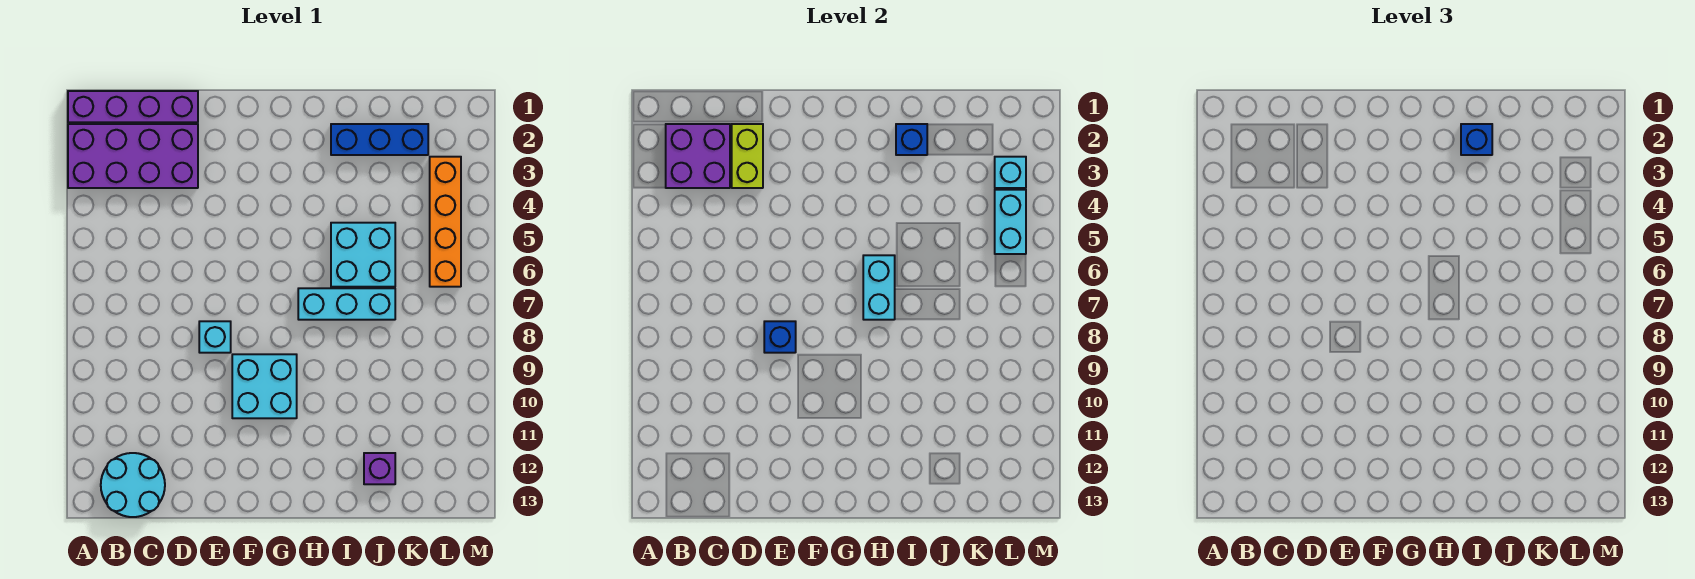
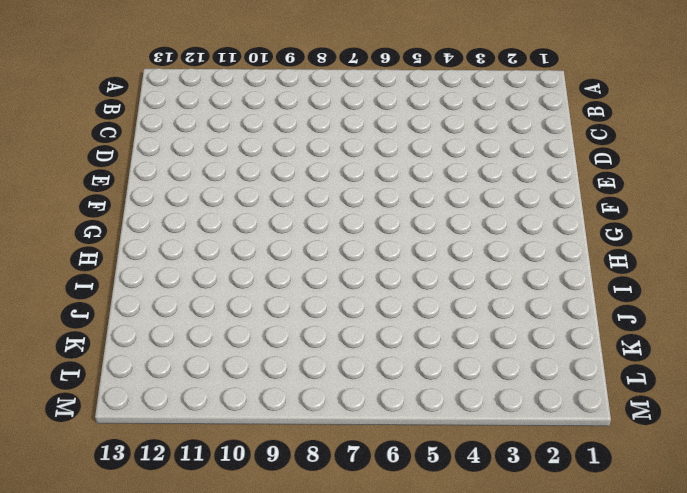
none -> purple 1x4 brick [68,91,198,122]
none -> purple 2x4 brick [68,124,198,188]
none -> cyan 2x2 round brick [101,453,165,517]

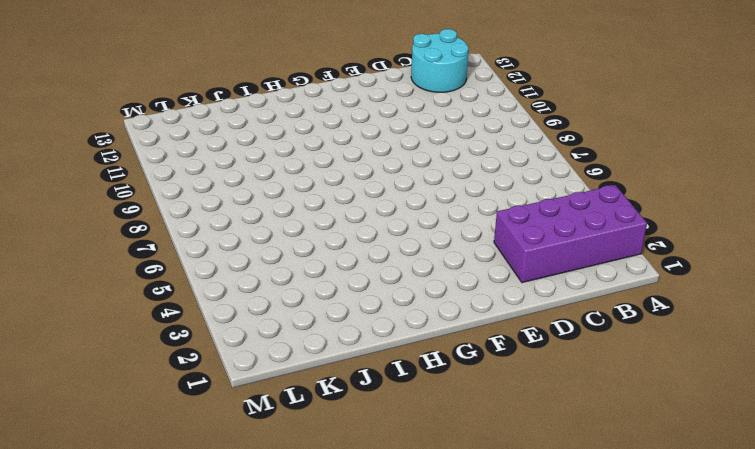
none -> purple 1x4 brick [68,91,198,122]
none -> cyan 1x1 brick [199,321,231,353]
none -> cyan 2x2 brick [232,354,297,418]

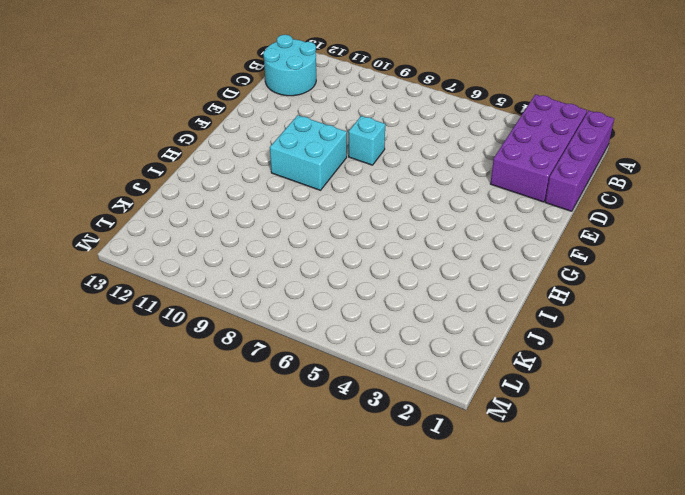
none -> cyan 1x3 brick [298,288,395,320]
none -> blue 1x3 brick [331,124,428,155]
none -> cyan 2x2 brick [331,223,395,287]

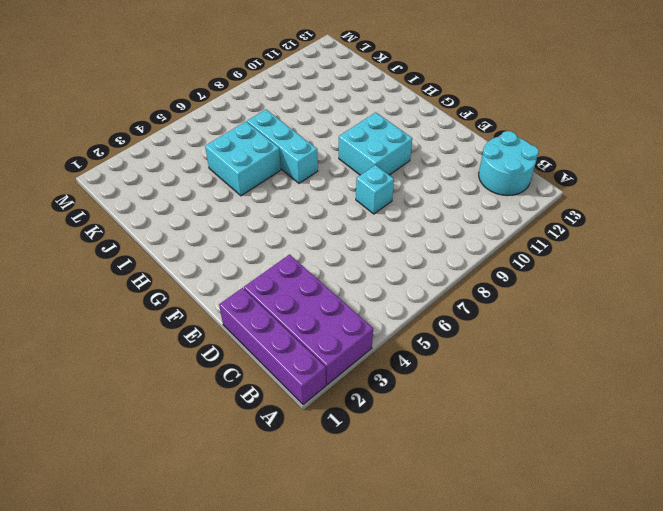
none -> blue 1x3 brick [331,124,428,155]
none -> purple 1x1 brick [364,453,395,484]
none -> orange 1x4 brick [430,157,461,287]

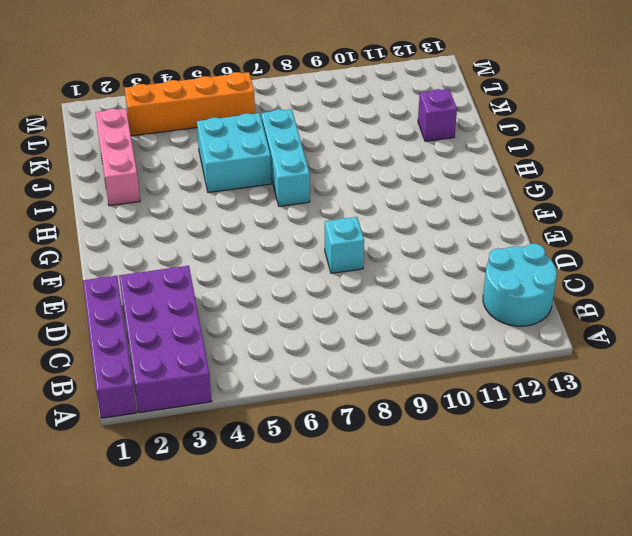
pink 1x3 brick [95,108,140,206] -> blue 1x3 brick [331,124,428,155]
none -> cyan 2x2 brick [232,354,297,418]
none -> purple 2x2 brick [666,124,730,188]
none -> lime 1x2 brick [732,124,763,188]

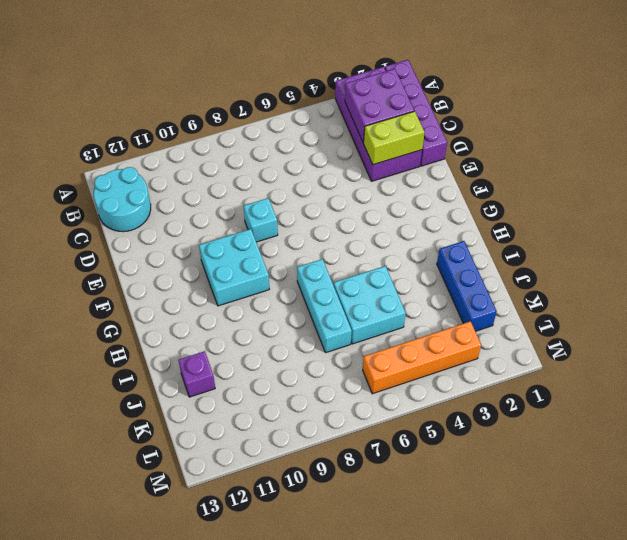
none -> blue 1x1 brick [764,321,796,353]
none -> cyan 1x2 brick [863,255,895,320]
none -> blue 1x1 brick [896,124,927,155]

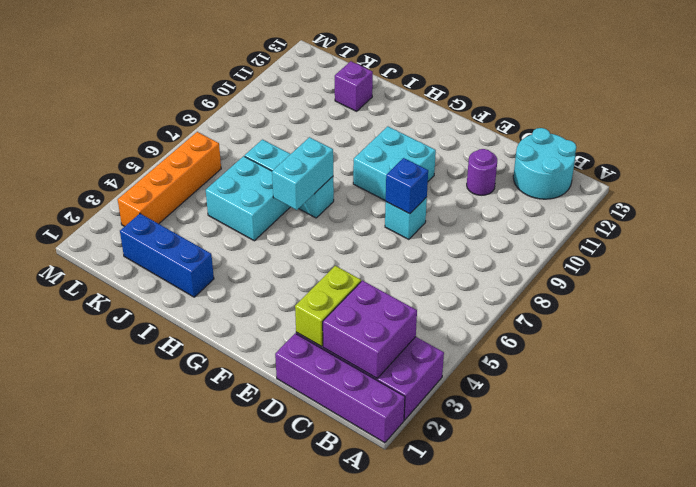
purple 1x1 round brick [467,149,497,195] -> none
none -> blue 1x1 brick [896,124,927,155]
none -> cyan 1x1 brick [995,157,1026,188]
none -> cyan 1x2 brick [995,190,1026,254]

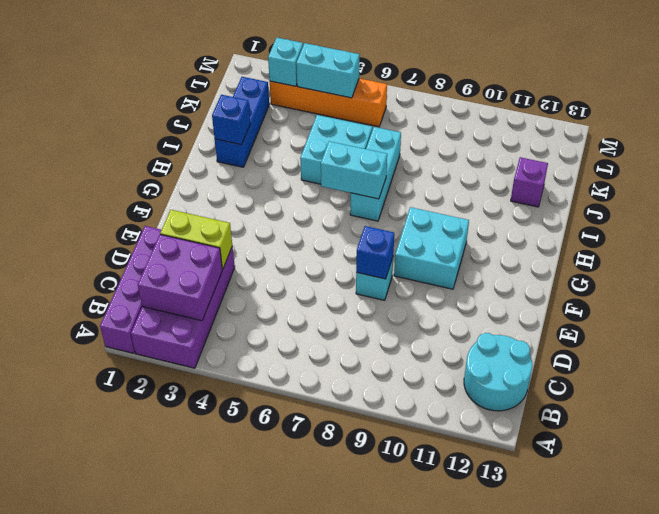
none -> blue 1x1 brick [1461,124,1492,155]

